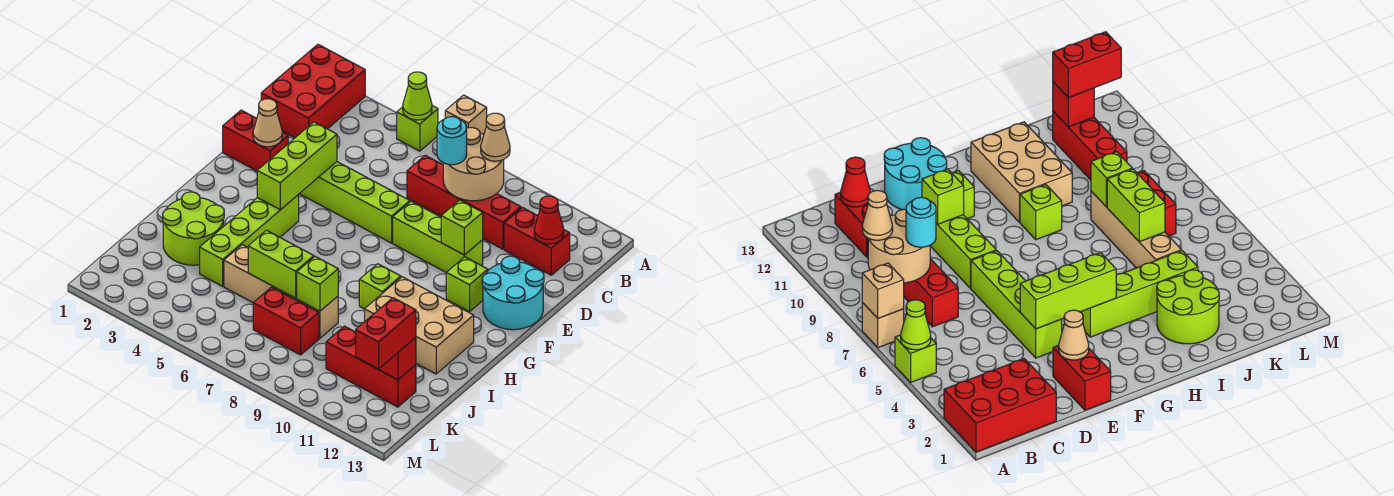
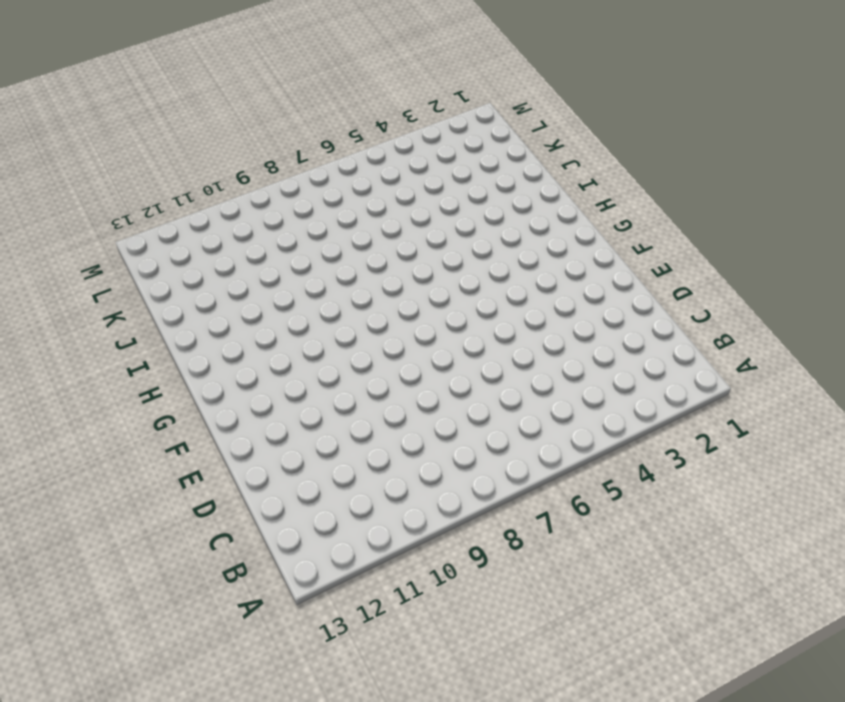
none -> red 2x3 brick [261,44,365,138]
none -> lime 1x1 brick [397,106,438,151]
none -> tan 1x1 brick [862,303,904,348]
none -> red 1x4 brick [407,155,521,249]

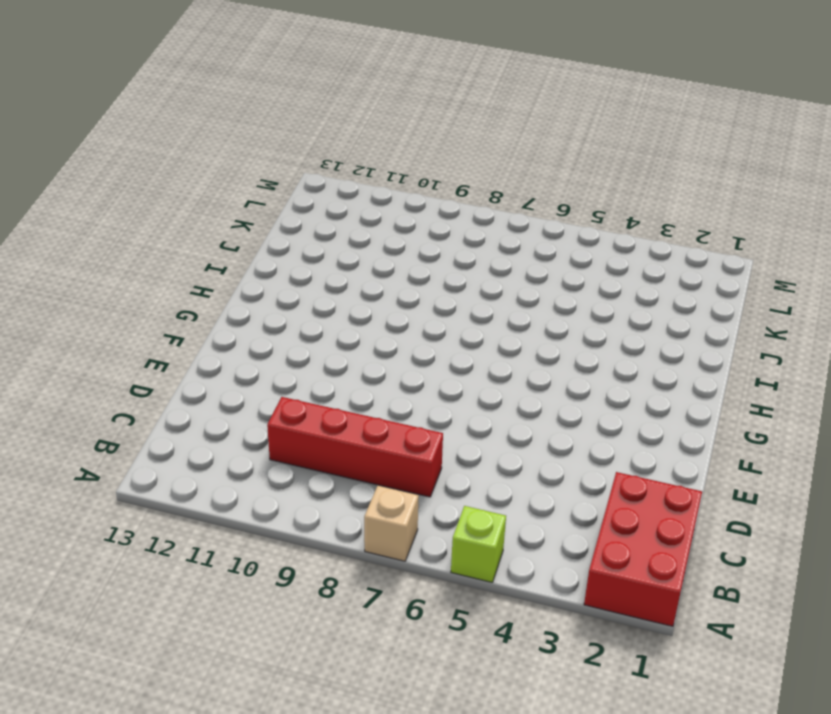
none -> red 1x2 brick [504,207,570,275]
none -> red 1x2 brick [223,110,288,171]
none -> lime 1x4 brick [299,162,410,243]
none -> lime 1x3 brick [393,201,483,272]

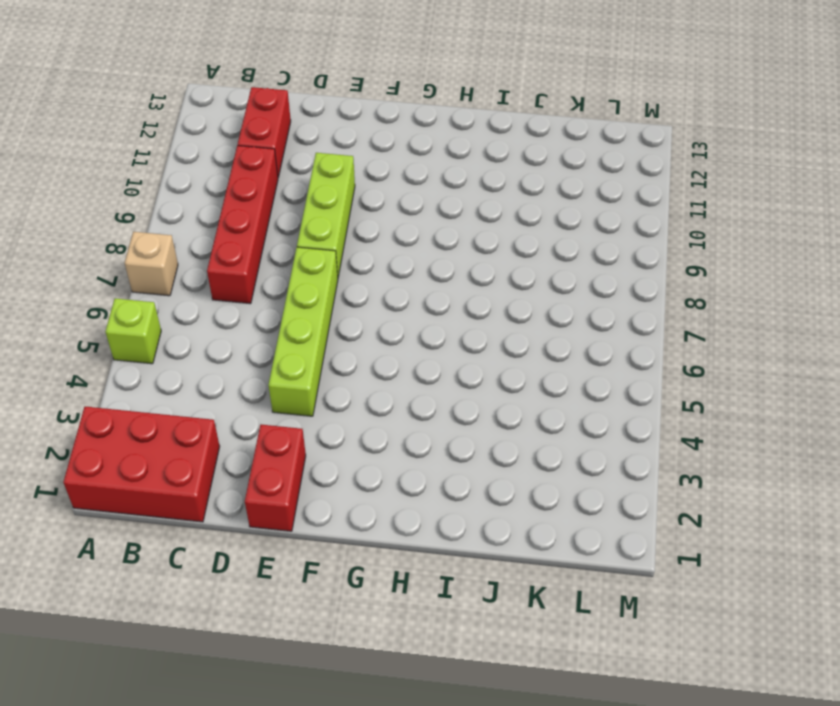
none -> cyan 2x2 round brick [482,256,544,330]
none -> lime 1x1 brick [446,257,488,312]
none -> lime 1x4 brick [200,195,299,286]
none -> lime 1x1 brick [359,264,401,309]

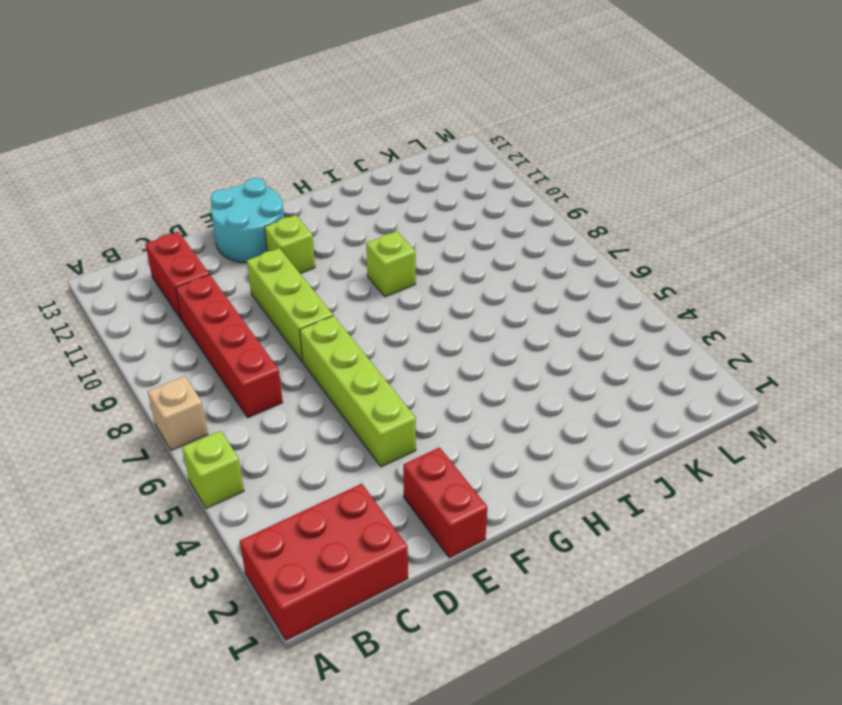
none -> lime 1x4 brick [200,195,299,286]
none -> tan 2x3 brick [365,277,474,374]
none -> lime 2x2 round brick [163,192,224,265]
none -> tan 1x4 brick [224,245,338,338]

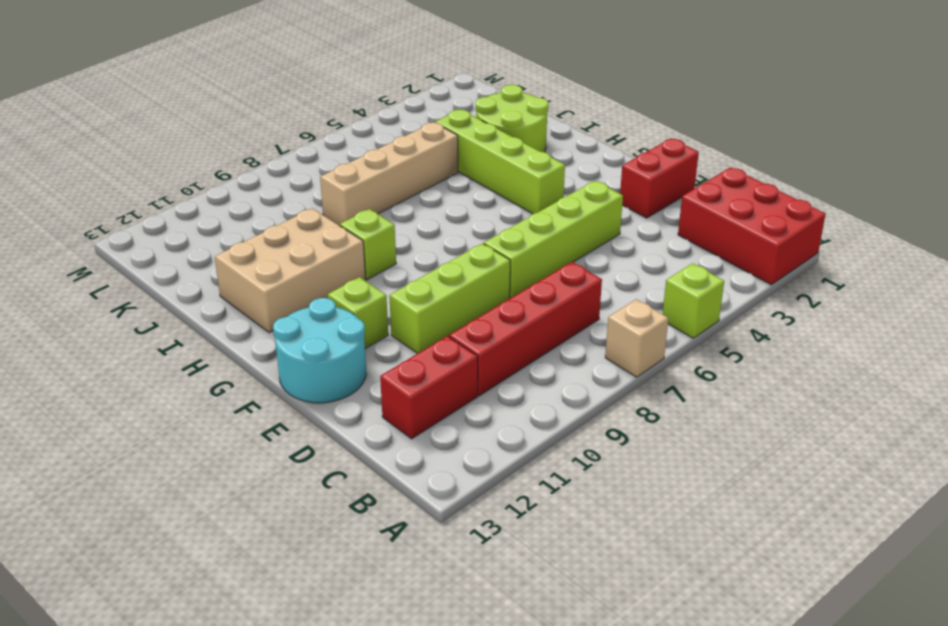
none -> red 1x2 brick [253,287,319,355]
none -> red 1x3 brick [326,326,416,407]
none -> lime 1x1 cone [403,72,432,120]
none -> tan 1x1 brick [445,95,487,134]

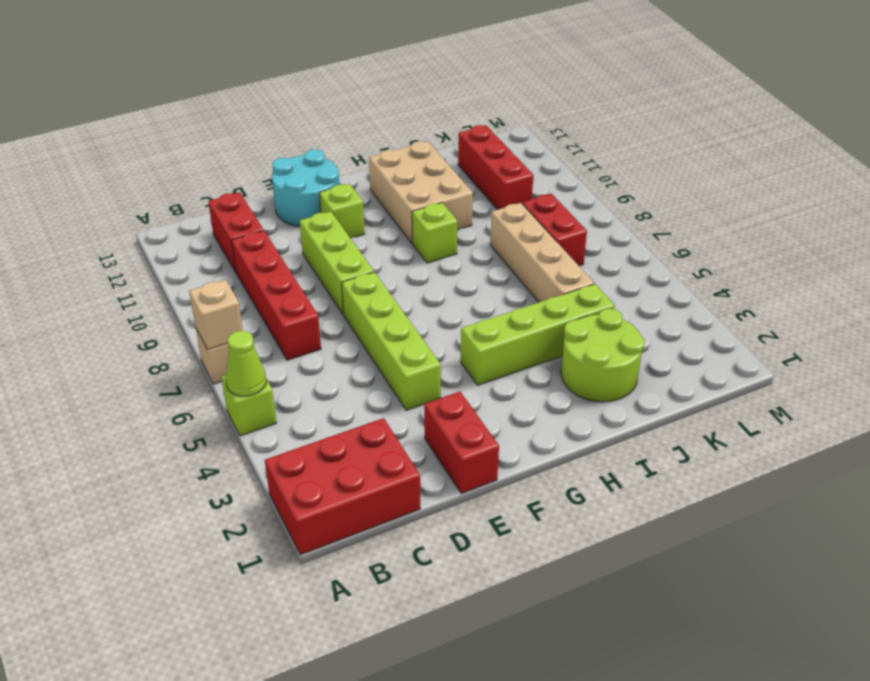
none -> tan 2x2 round brick [443,127,504,201]
none -> red 1x1 cone [534,196,564,244]
none -> tan 1x1 cone [253,99,282,147]
none -> lime 1x3 brick [257,122,337,210]

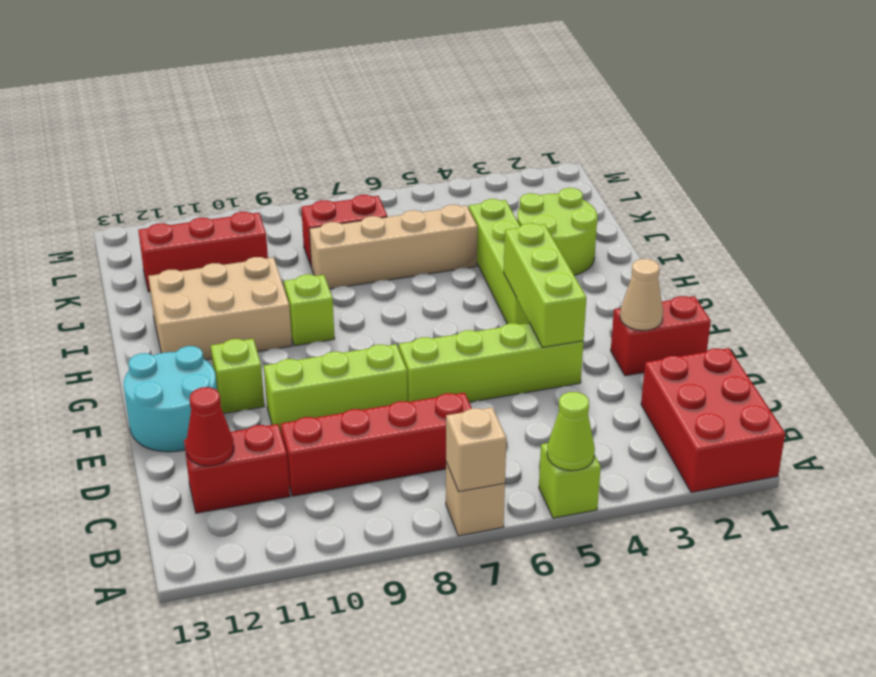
none -> tan 2x2 round brick [443,127,504,201]
none -> lime 1x1 brick [441,200,483,255]
none -> lime 1x2 brick [248,230,314,298]
none -> lime 1x1 brick [297,256,338,311]

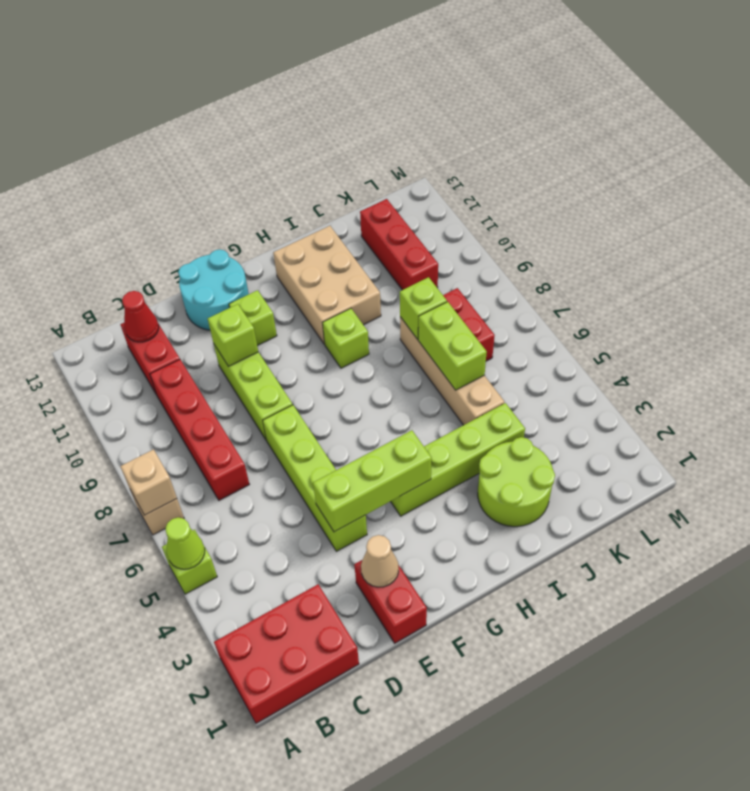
none -> tan 2x2 round brick [443,127,504,201]
none -> red 1x1 brick [375,338,416,380]
none -> tan 1x1 cone [481,113,510,161]
none -> cyan 1x1 round brick [437,117,467,165]

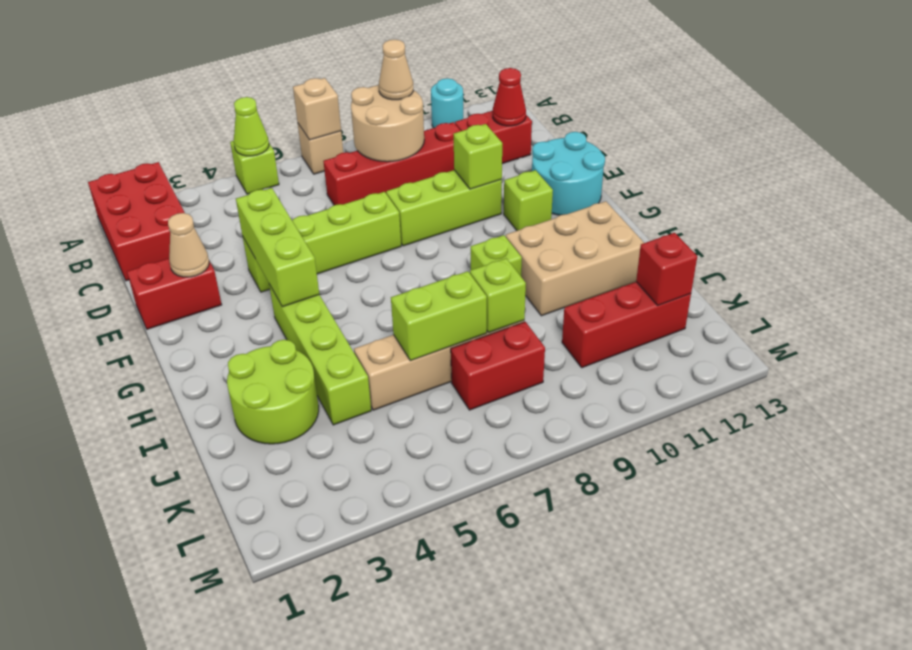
cyan 1x1 round brick [431,78,463,128] -> cyan 1x1 round brick moved to [437,117,467,165]
none -> red 1x2 brick [356,298,416,369]

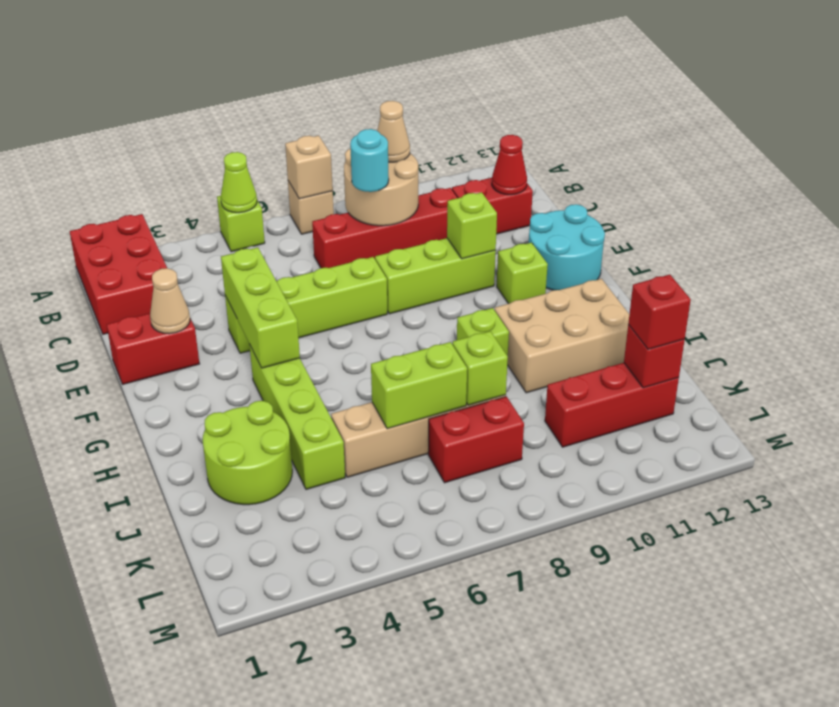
red 1x1 brick [628,275,691,349] -> red 1x2 brick [356,298,416,369]

